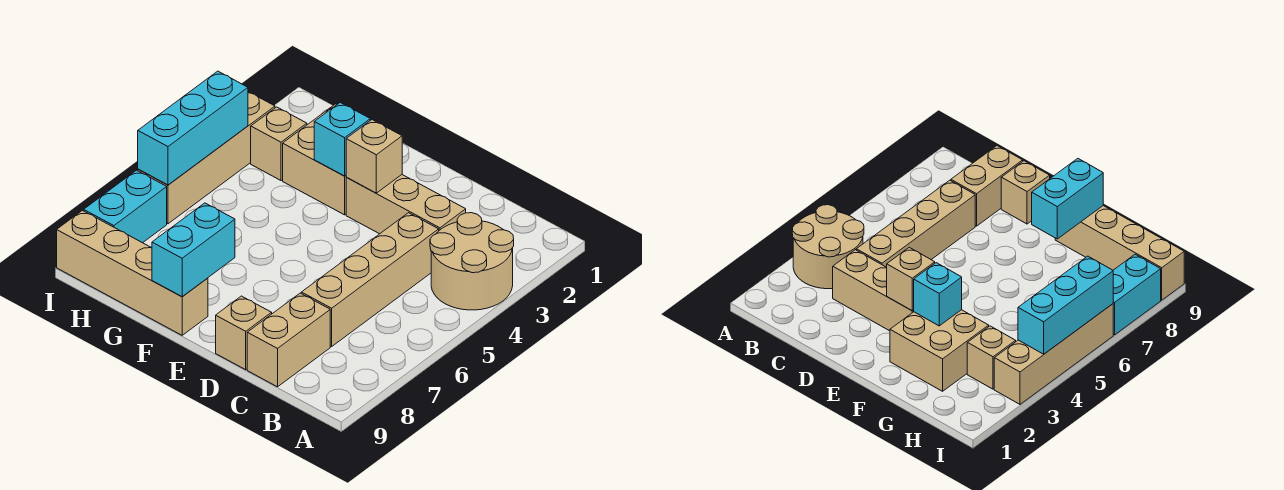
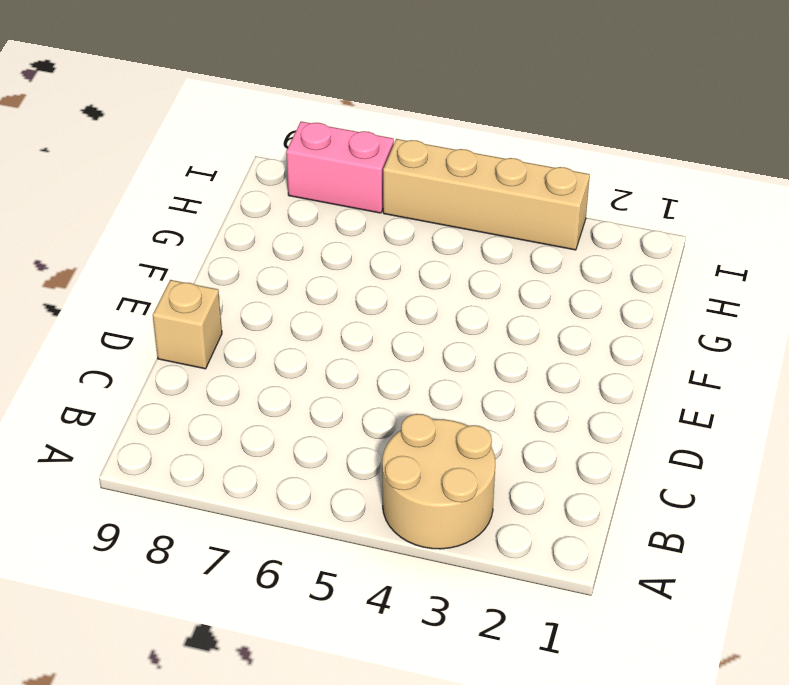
pink 1x2 brick [286,122,394,213] -> cyan 1x2 brick [84,170,167,243]
none -> tan 1x3 brick [346,175,466,234]
none -> tan 1x4 brick [301,213,439,346]
none -> tan 1x2 brick [247,293,330,387]

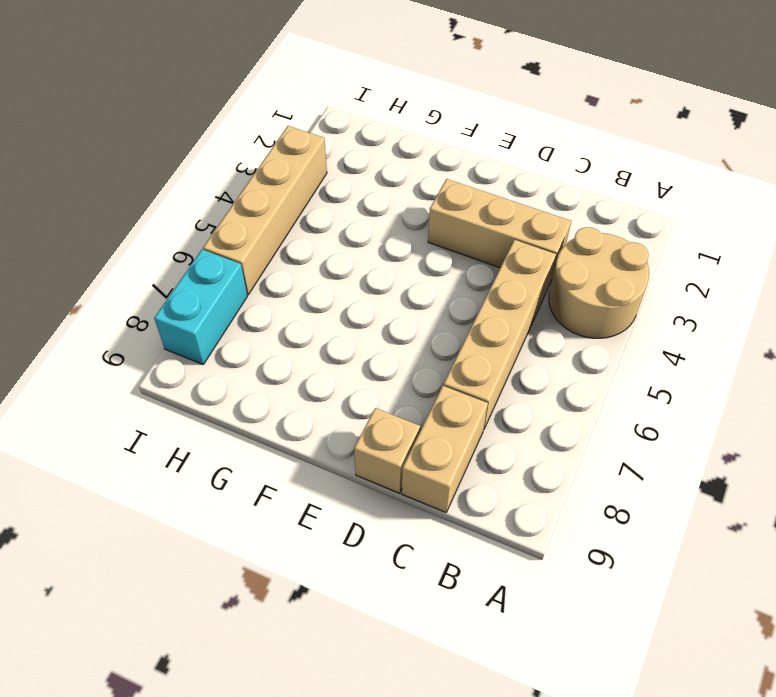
none -> tan 2x2 brick [283,104,347,215]
none -> tan 1x4 brick [57,211,208,335]
none -> tan 1x1 brick [251,107,307,180]

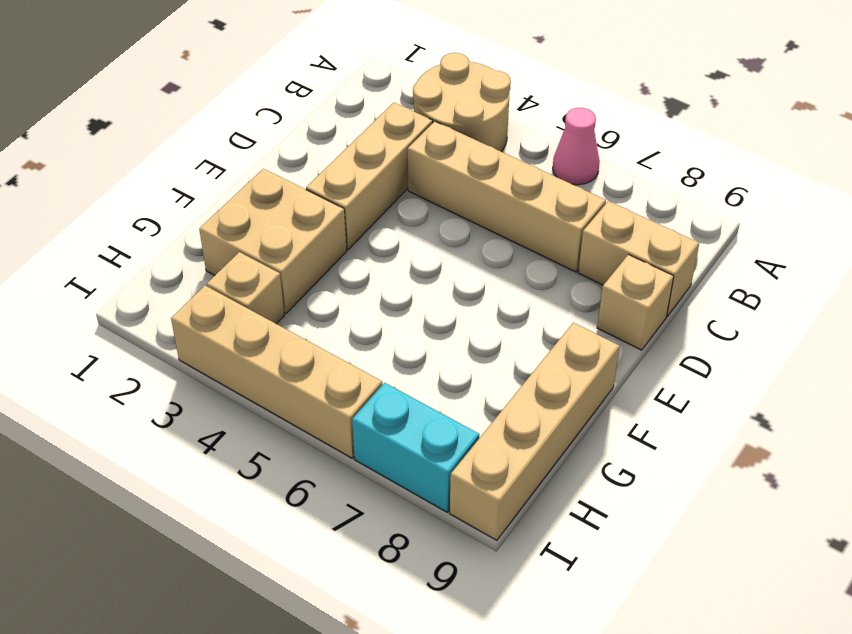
pink 1x1 cone [553,108,600,185] -> none
none -> tan 1x1 brick [346,120,402,193]
none -> cyan 1x1 brick [314,103,370,176]
none -> cyan 1x2 brick [152,203,235,297]

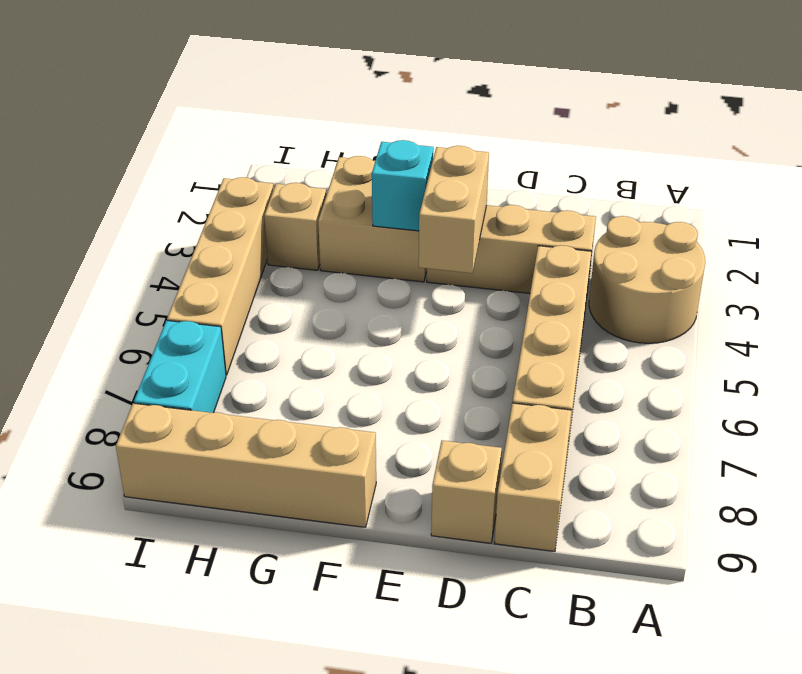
tan 1x2 brick [419,146,489,273] -> tan 1x1 brick [346,120,402,193]
none -> cyan 1x2 brick [152,203,235,297]
none -> cyan 1x3 brick [138,71,248,185]

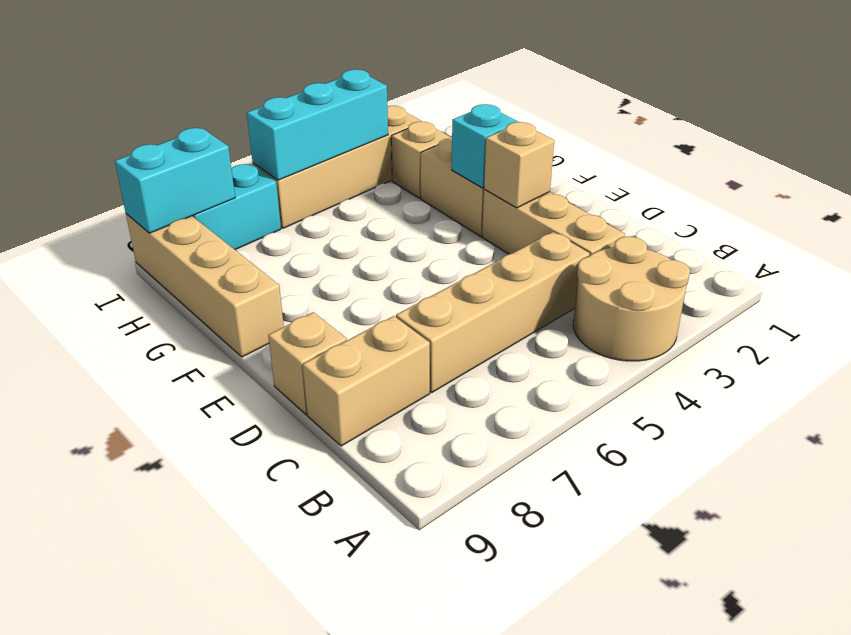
cyan 1x2 brick [115,128,235,233] -> cyan 1x2 brick moved to [152,203,235,297]

